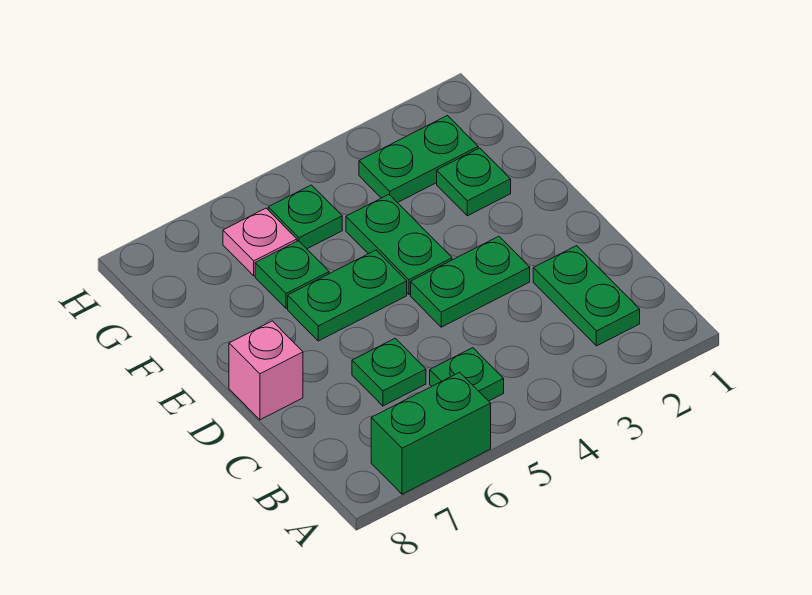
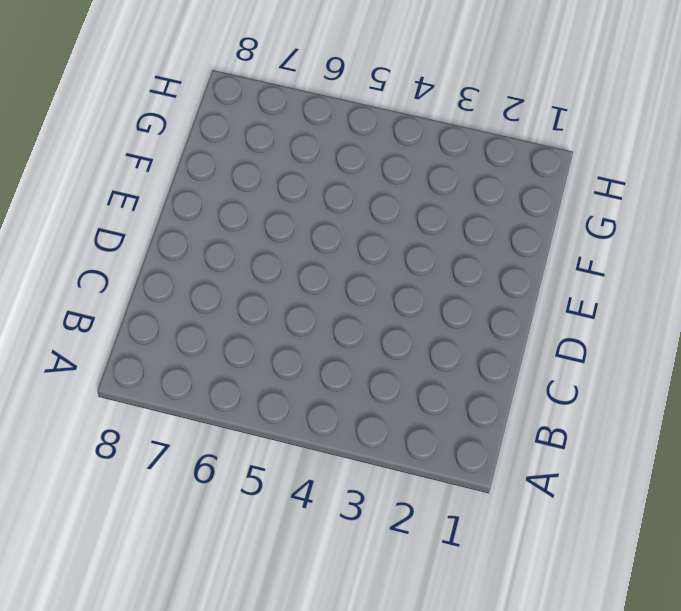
none -> green 1x2 brick [371,372,491,494]
none -> green 1x2 plate [533,246,640,346]
none -> green 1x1 plate [430,348,504,401]

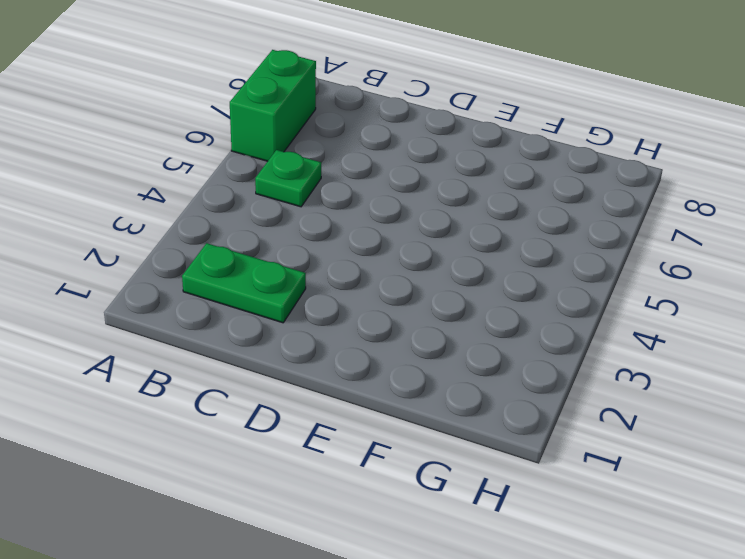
none -> green 1x1 plate [352,338,426,406]
none -> green 1x2 plate [411,236,530,327]
none -> pink 1x1 brick [229,321,303,420]

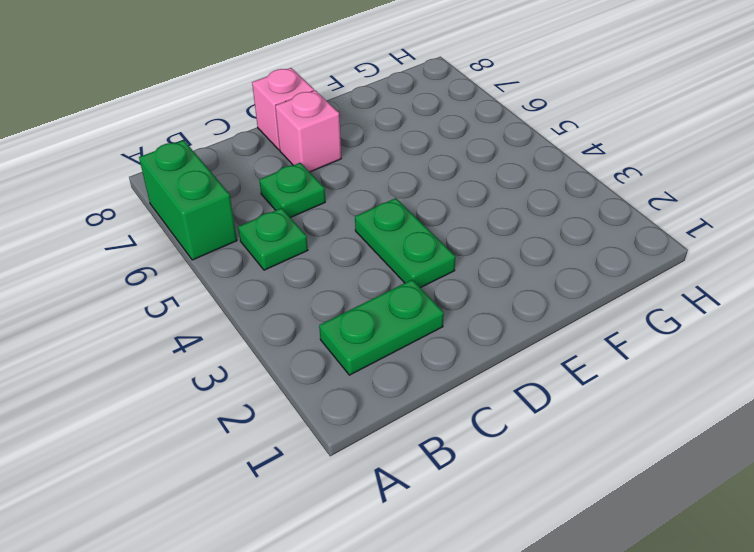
pink 1x1 brick [275,90,341,172] -> none
none -> green 1x2 plate [346,195,452,295]
none -> green 1x2 plate [288,250,407,341]
none -> green 1x1 plate [437,148,511,216]

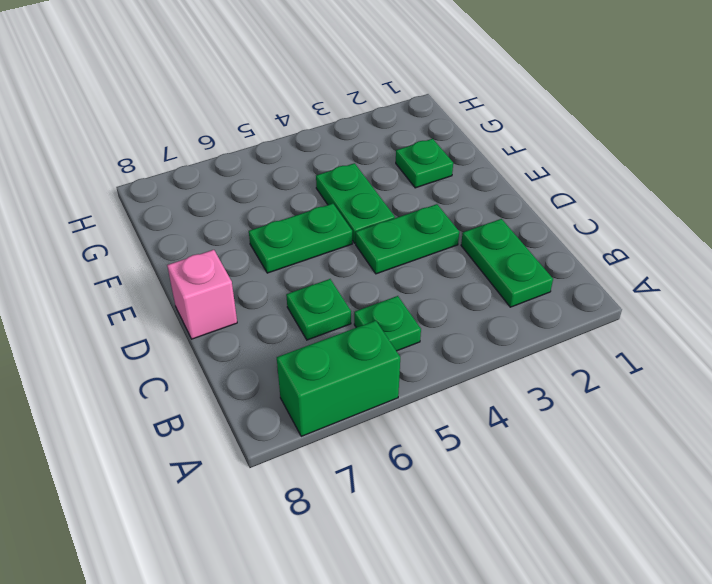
none -> green 1x1 plate [255,241,329,308]
none -> green 1x2 plate [359,116,478,203]
none -> green 1x1 plate [268,185,342,249]

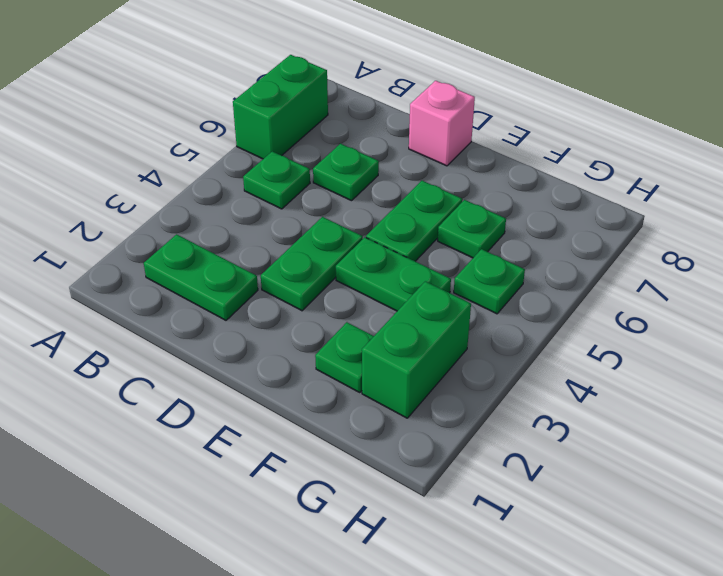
green 1x2 brick [362,281,471,418] -> green 1x2 plate [359,116,478,203]
none -> pink 1x1 plate [223,208,297,276]

